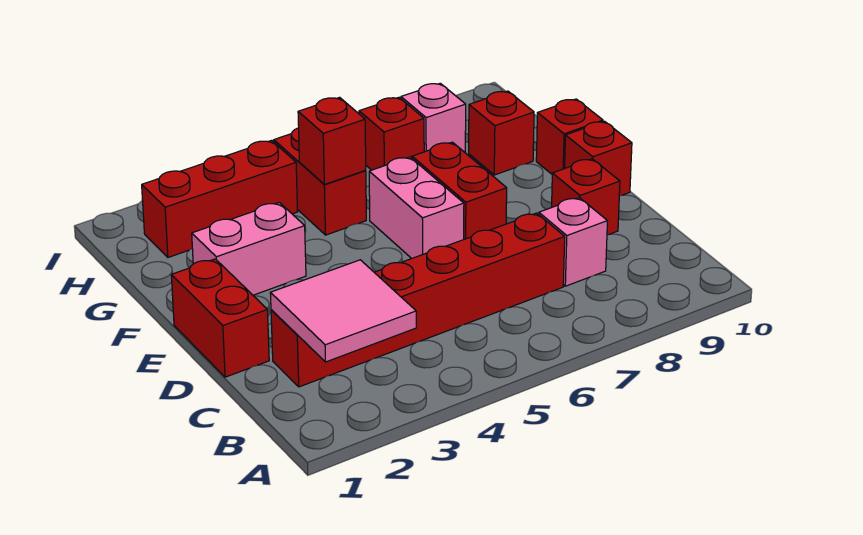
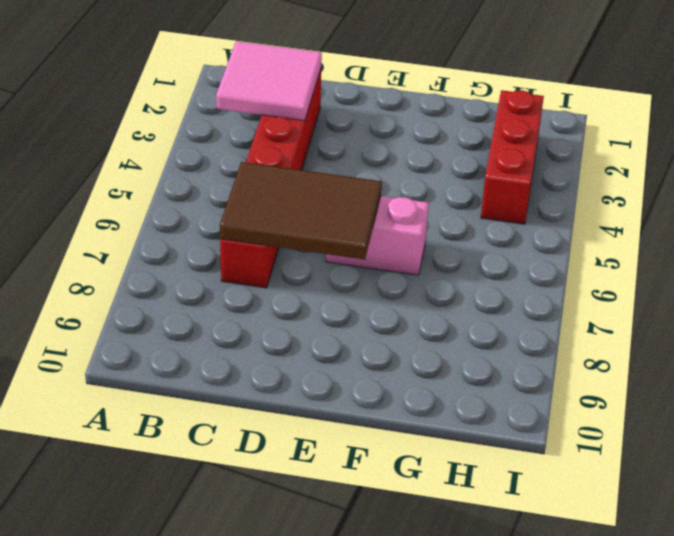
brown 2x3 tile [220,162,382,260] -> none
none -> pink 1x1 brick [539,198,607,286]
none -> red 1x2 brick [171,259,269,377]
none -> red 1x1 brick [552,159,620,235]

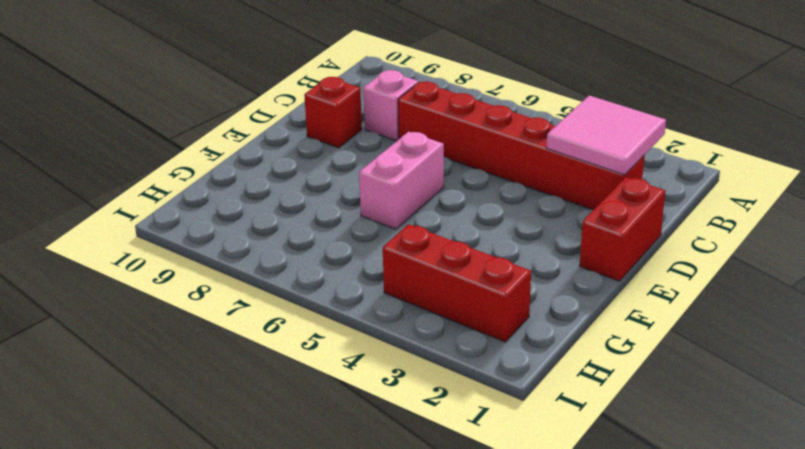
none -> red 1x2 brick [412,142,507,239]
none -> red 1x1 brick [565,121,632,196]
none -> pink 1x2 brick [192,203,306,295]

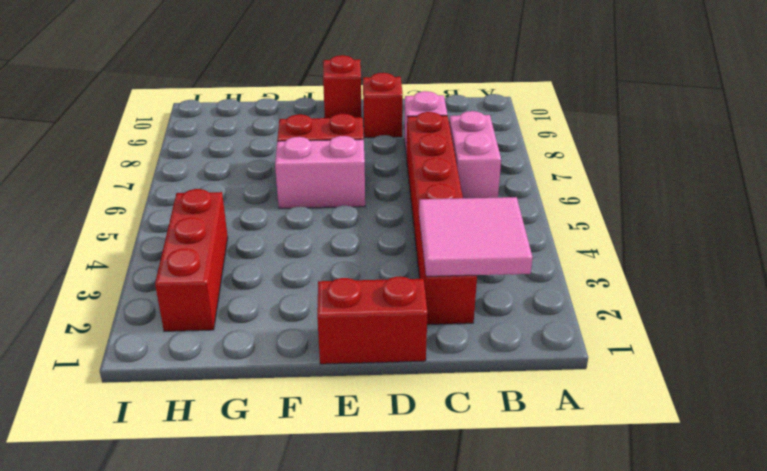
pink 1x2 brick [449,111,501,198] -> pink 1x2 brick moved to [192,203,306,295]
none -> red 1x1 brick [536,99,603,174]
none -> red 1x2 brick [274,128,366,235]
none -> red 1x1 brick [469,91,534,175]

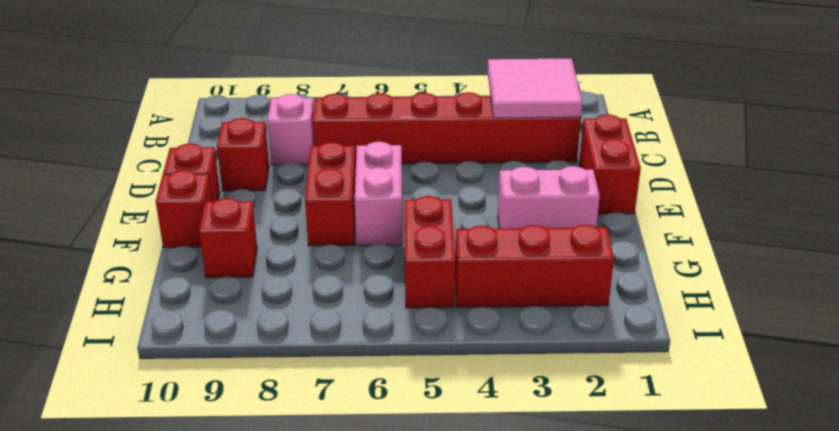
none -> red 1x1 brick [359,97,424,170]
none -> pink 1x1 brick [401,83,466,152]
none -> red 1x1 brick [298,97,366,184]

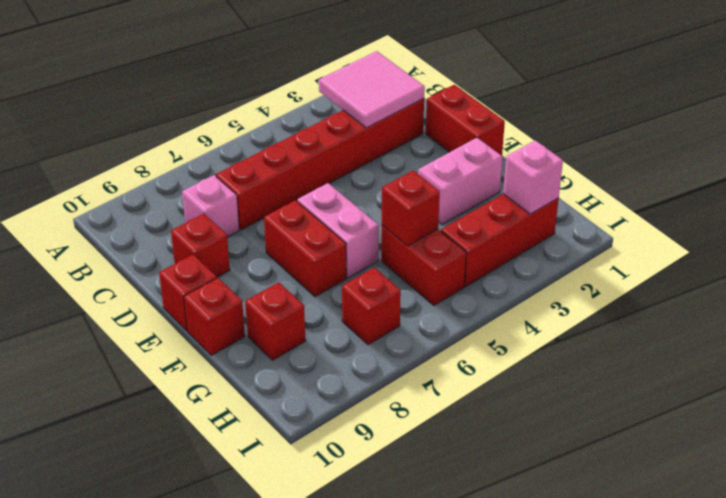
pink 1x1 brick [503,140,563,214] -> pink 1x1 brick moved to [401,83,466,152]

